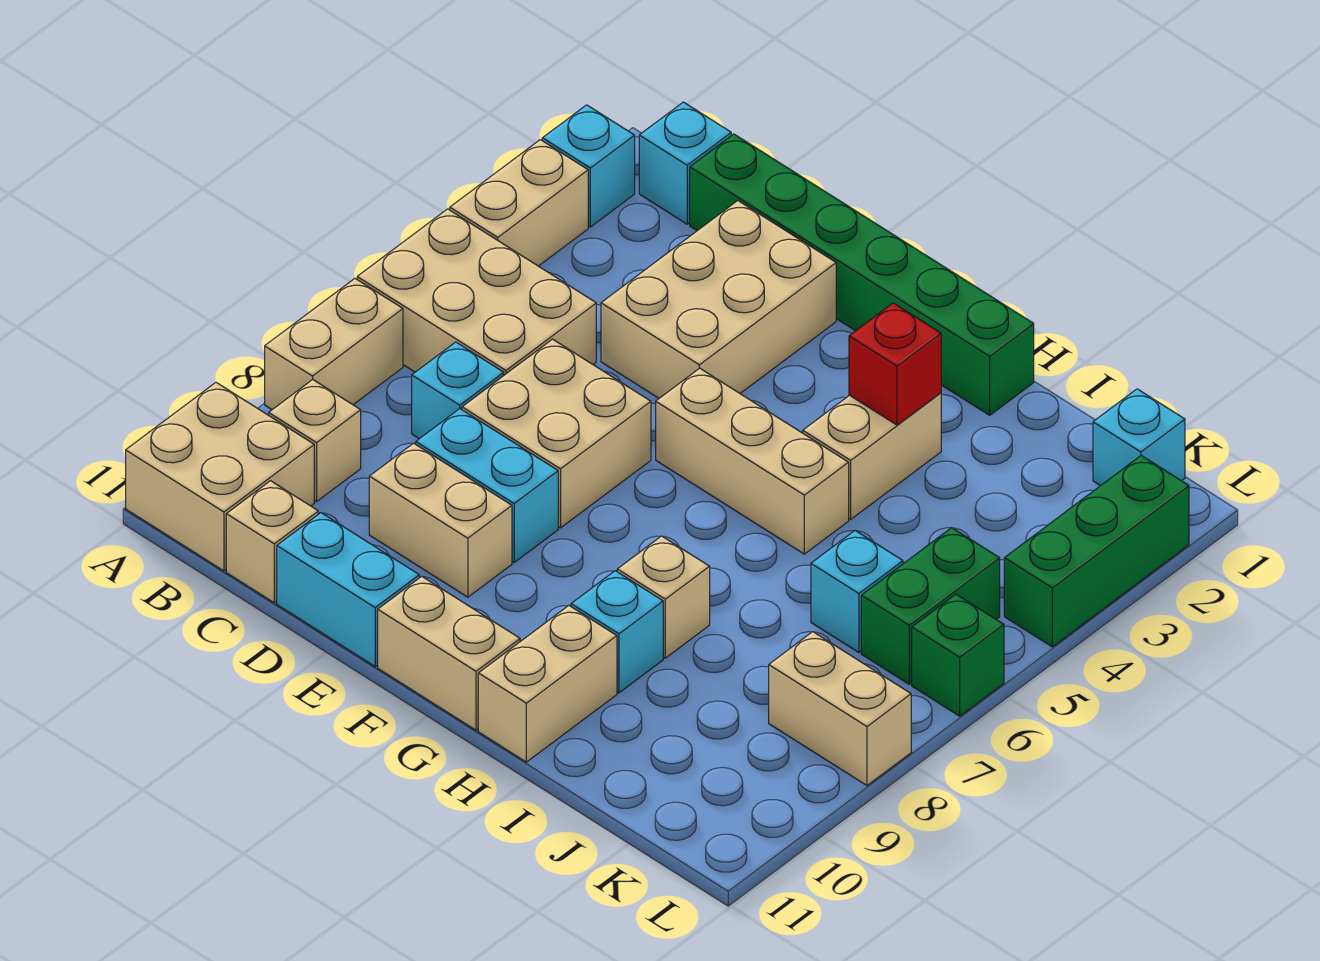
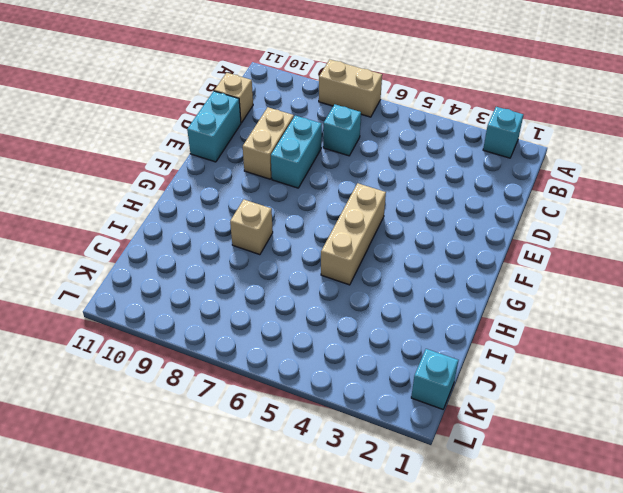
none -> tan 1x2 brick [450,140,588,266]
none -> tan 2x3 brick [357,209,596,375]
none -> tan 2x2 brick [126,383,314,571]

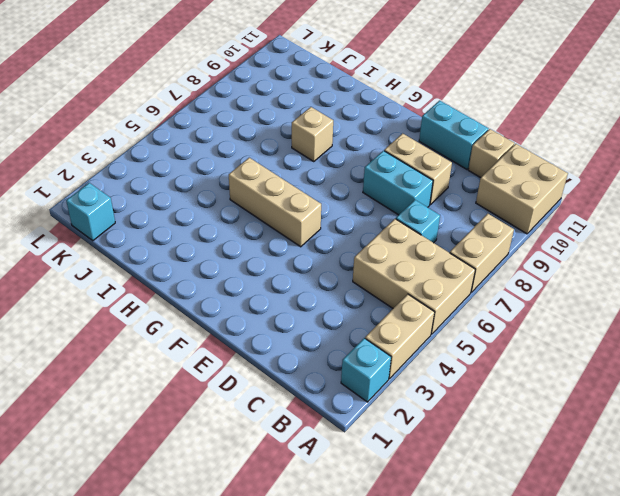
none -> cyan 1x1 brick [639,102,731,224]
none -> tan 1x1 brick [269,380,361,502]
none -> green 1x6 brick [690,134,1034,415]

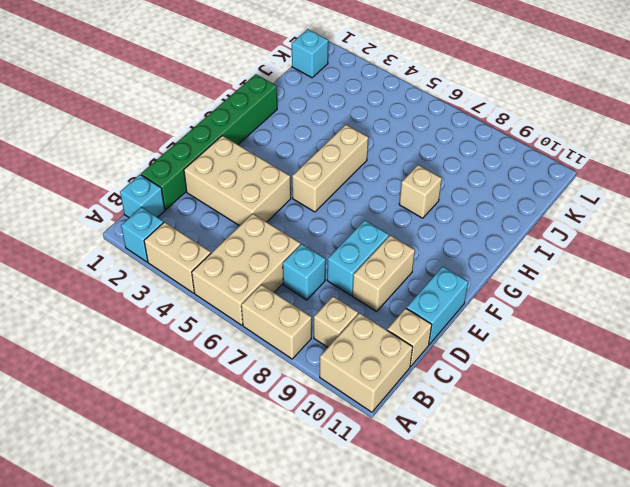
none -> tan 2x2 brick [462,339,651,528]
none -> tan 1x2 brick [378,576,520,730]
none -> tan 1x2 brick [803,393,941,519]

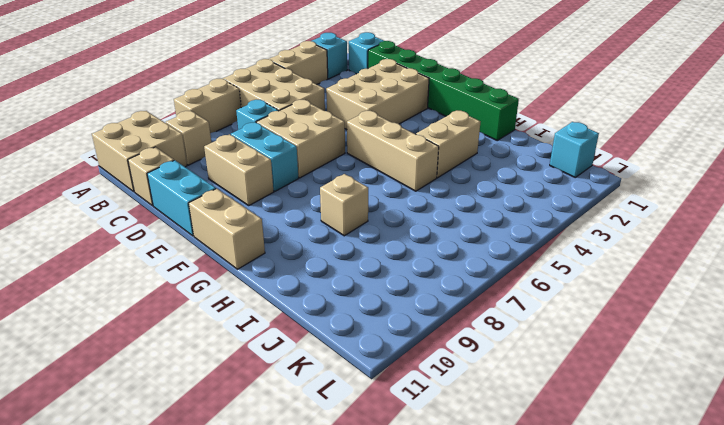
none -> cyan 1x1 brick [571,571,663,693]
none -> tan 1x2 brick [478,606,617,762]
none -> cyan 1x1 brick [811,531,903,652]

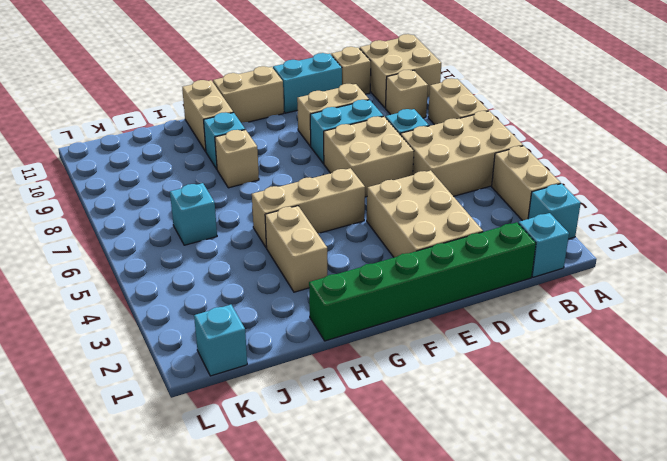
none -> green 1x2 brick [861,528,1000,684]
none -> tan 1x2 brick [769,632,911,785]
none -> green 1x3 brick [1004,456,1189,647]

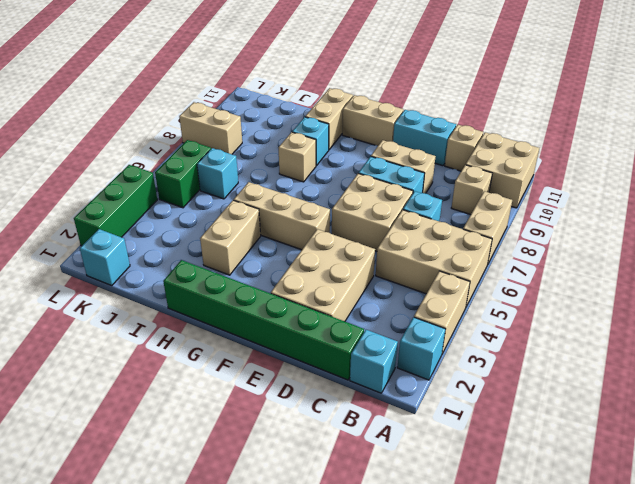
none -> green 1x1 brick [912,594,1004,716]
none -> red 1x1 brick [849,303,941,425]

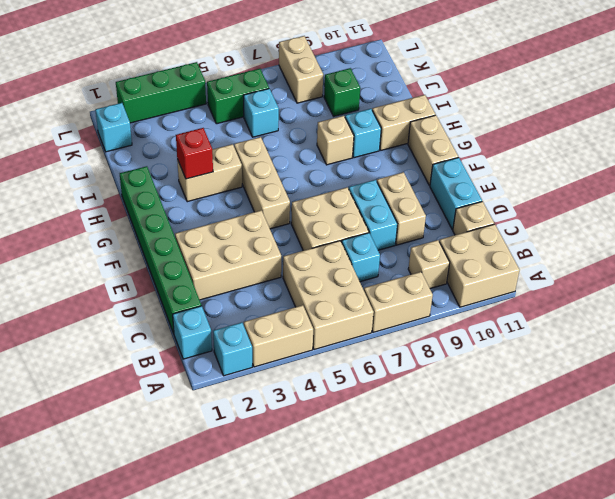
green 1x1 brick [324,68,360,116] -> green 1x1 brick moved to [912,594,1004,716]

